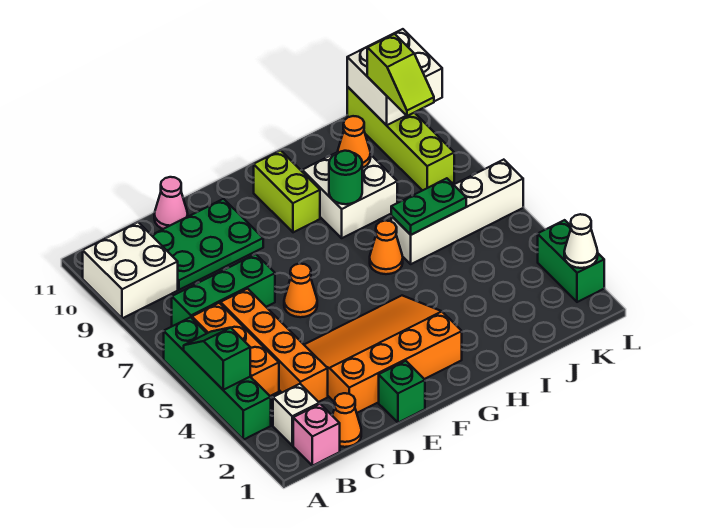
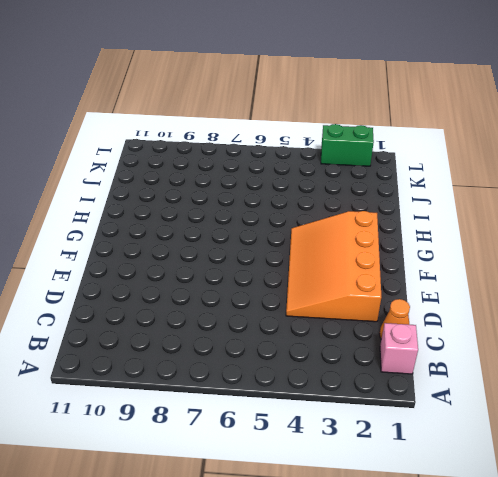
none -> green 1x4 brick [164,317,271,440]
none -> white 2x2 brick [83,222,178,319]
none -> white 1x1 brick [273,384,319,445]

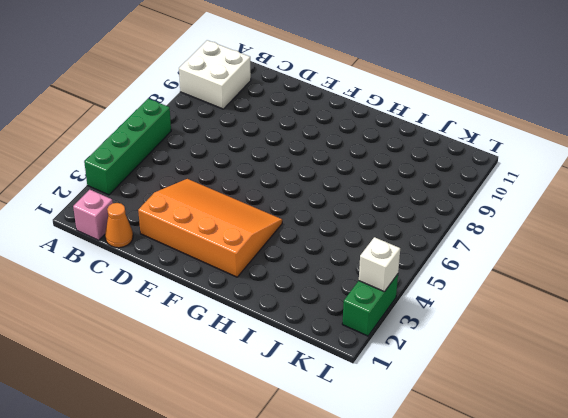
white 1x1 brick [359,237,400,292] -> white 1x1 brick moved to [273,384,319,445]
none -> orange 1x3 brick [192,303,279,396]
none -> green 1x3 brick [172,254,275,326]
none -> orange 1x4 brick [221,289,328,402]

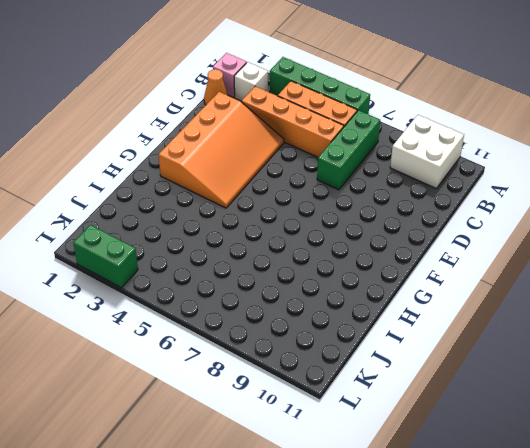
none -> green 2x3 plate [152,199,263,290]
none -> pink 1x1 cone [154,177,188,229]
none -> green 1x1 brick [379,361,425,423]

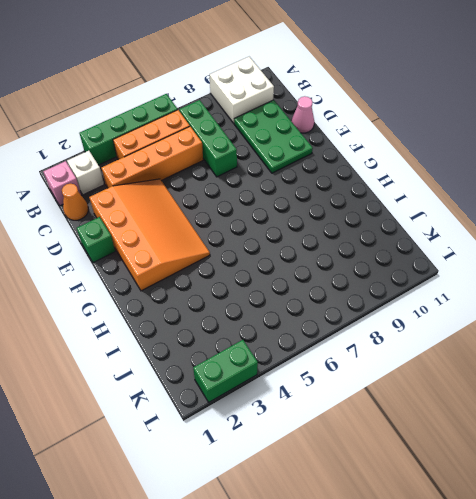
none -> orange 1x1 cone [284,264,317,317]
none -> lime 1x2 brick [254,150,320,232]
none -> orange 1x1 cone [370,221,403,274]

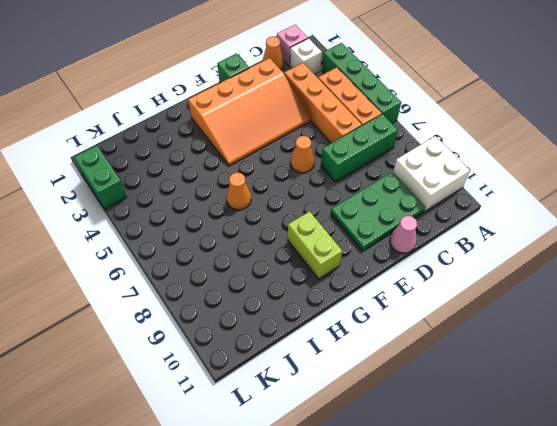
none -> white 2x2 brick [302,153,397,238]
none -> white 1x4 brick [391,160,523,264]
none -> lime 1x4 brick [347,87,454,191]

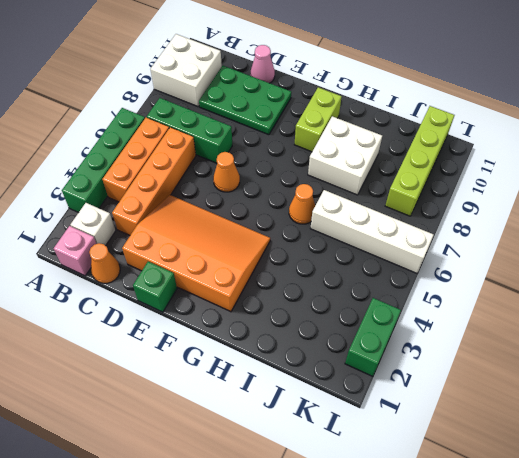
none -> green 1x2 slope [184,328,250,390]
none -> green 1x1 round brick [329,151,362,204]
none -> green 1x2 plate [391,178,466,235]

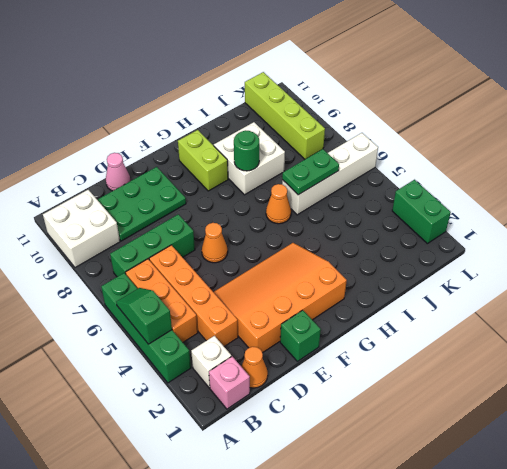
none -> orange 1x1 cone [337,116,371,168]
none -> white 2x2 brick [347,29,442,125]
none -> white 1x1 cone [564,214,598,268]

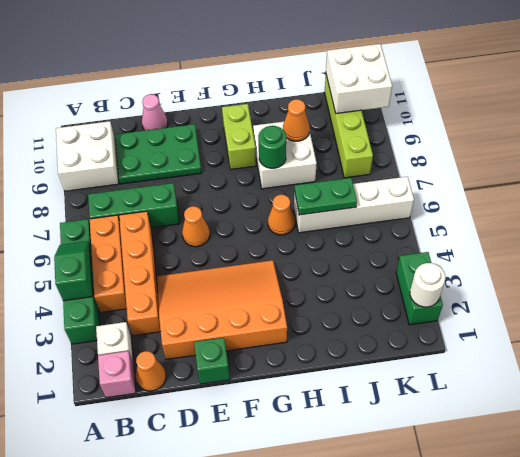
white 1x1 round brick [410,263,445,307] -> white 1x1 cone [564,214,598,268]
none -> lime 1x2 slope [367,34,434,116]

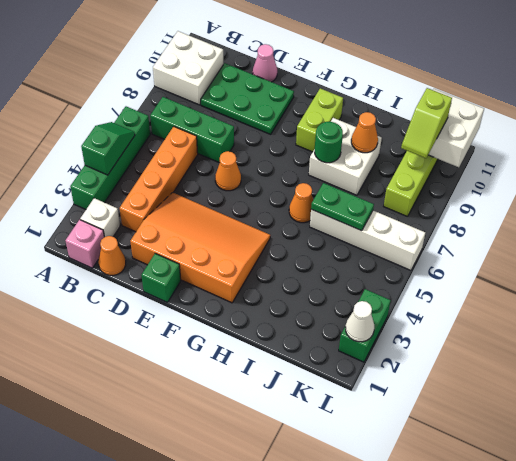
none -> orange 1x3 brick [192,303,279,396]

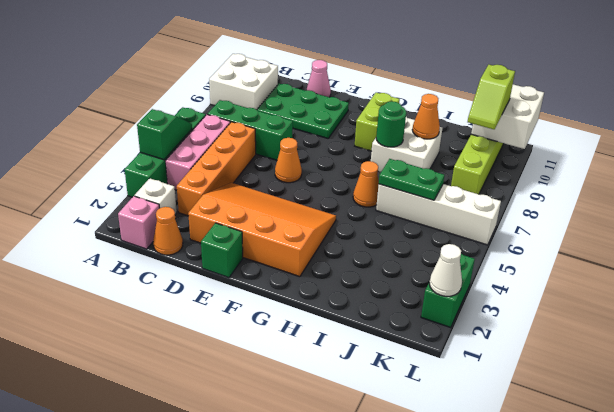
pink 1x3 brick [166,115,230,190] -> orange 1x3 brick [192,303,279,396]

